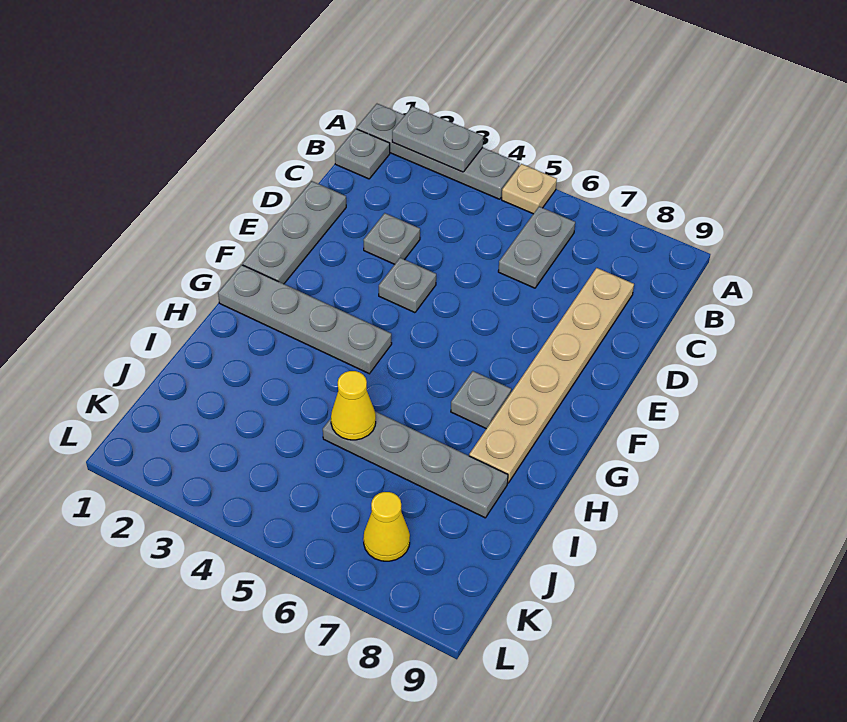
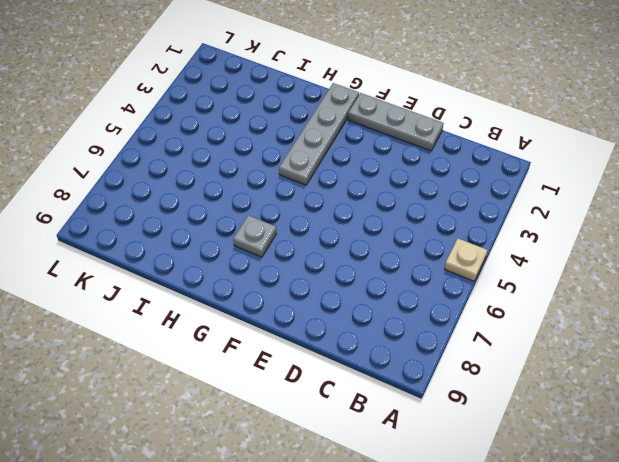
none -> grey 1x4 plate [357,104,519,199]
none -> grey 1x1 plate [335,129,390,179]
none -> grey 1x2 plate [498,207,575,288]

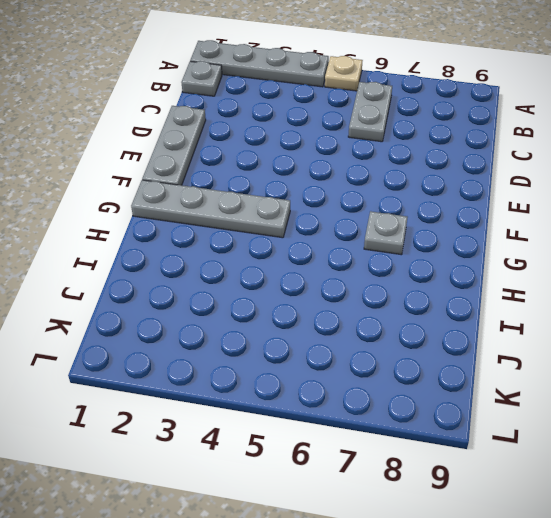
none -> tan 1x6 plate [469,268,634,483]
none -> grey 1x1 plate [364,213,420,264]
none -> grey 1x1 plate [379,258,436,313]

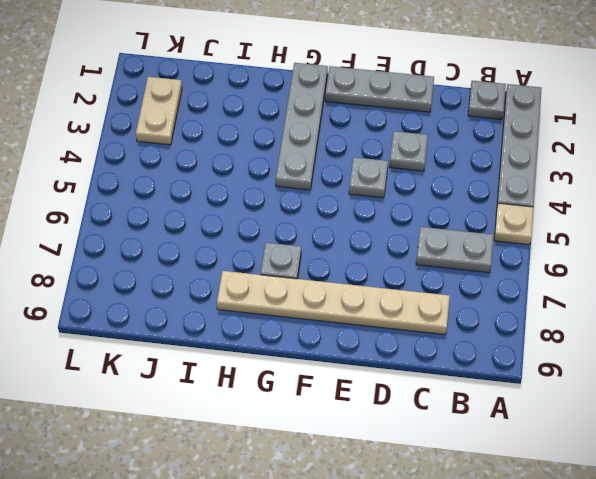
tan 1x2 plate [136,77,182,145] -> none
none -> grey 1x4 plate [323,411,508,518]
none -> yellow 1x1 cone [363,492,410,561]
none -> grey 1x2 plate [392,106,483,172]

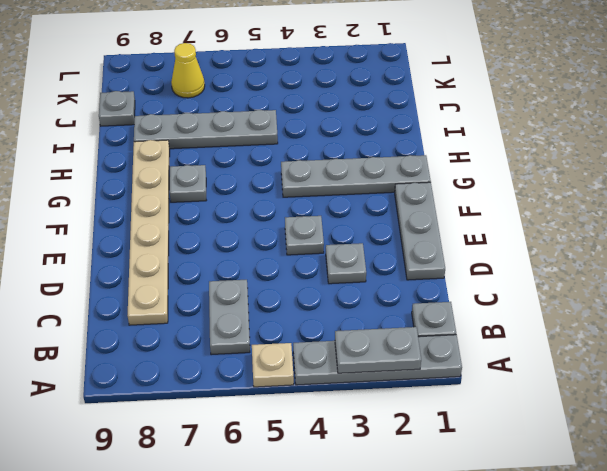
grey 1x1 plate [99,91,135,126] -> none
none -> yellow 1x1 cone [331,371,376,440]

